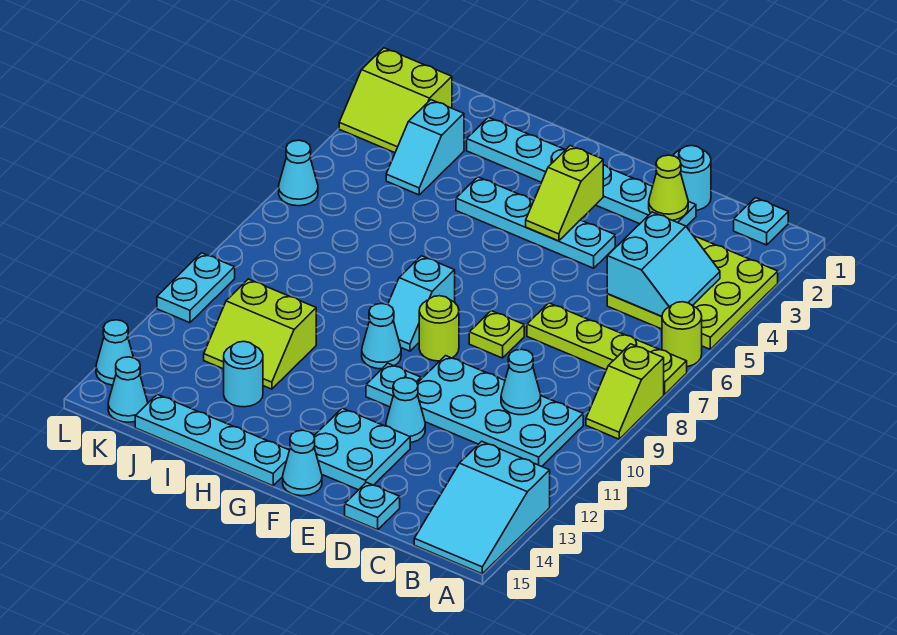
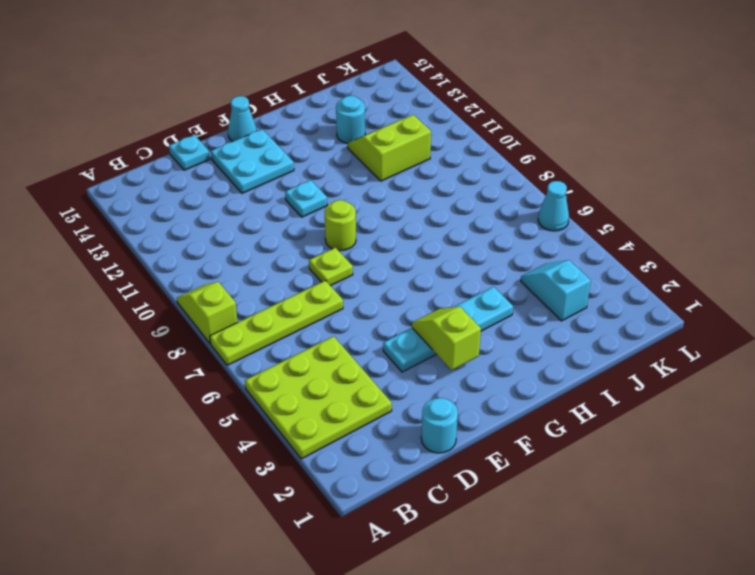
none -> lime 1x1 round brick [662,302,702,367]
none -> cyan 2x3 slope [414,441,550,574]
none -> cyan 1x1 plate [734,198,788,245]
none -> cyan 2x4 plate [417,356,583,466]

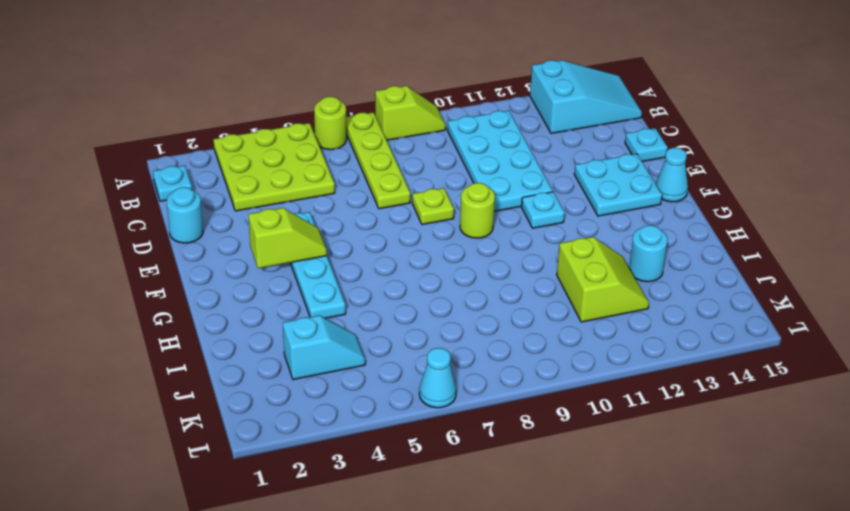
none -> cyan 1x6 plate [467,117,696,226]
none -> cyan 1x1 cone [386,378,425,443]
none -> cyan 1x2 slope [388,256,455,351]
none -> cyan 1x1 cone [362,304,401,369]

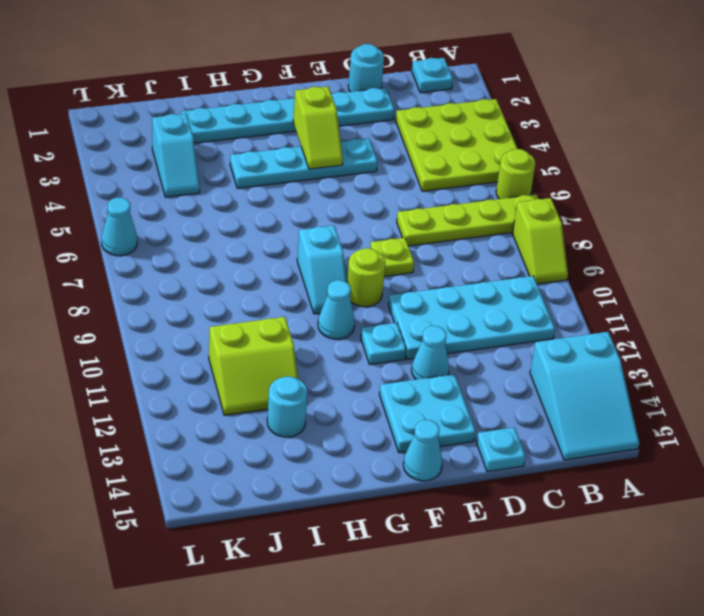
none -> cyan 1x4 plate [135,394,289,486]
none -> lime 2x2 slope [339,48,452,153]
none -> cyan 1x1 cone [108,357,148,422]
none -> cyan 1x2 plate [157,253,235,323]

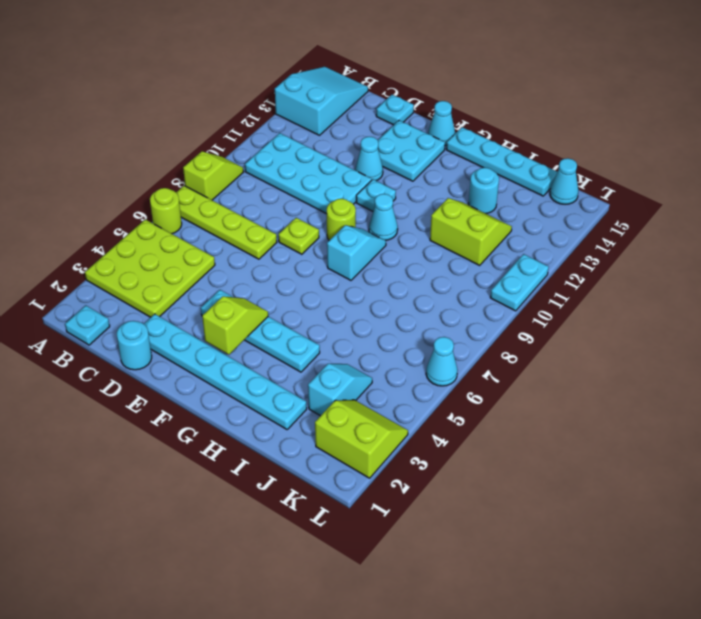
none -> cyan 1x1 cone [96,320,134,385]
none -> cyan 2x2 slope [607,212,720,316]
none -> cyan 1x1 cone [501,349,541,415]
none -> lime 1x1 cone [649,155,688,220]

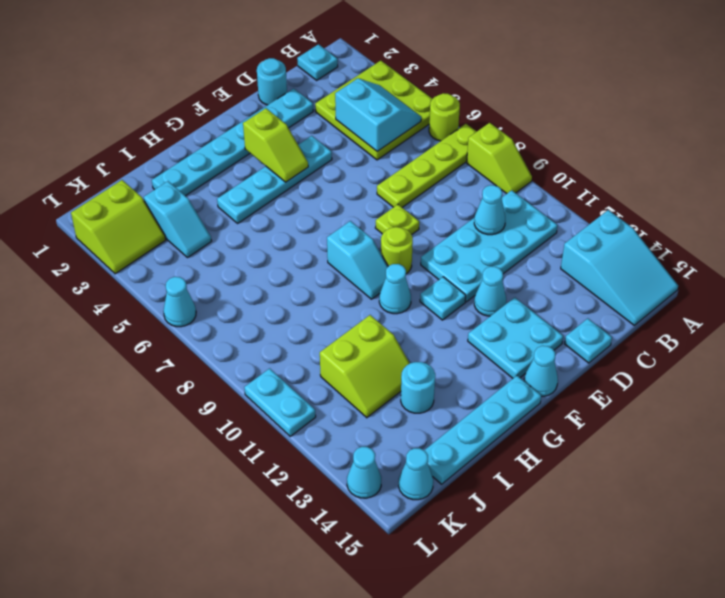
none -> lime 1x1 cone [649,155,688,220]

